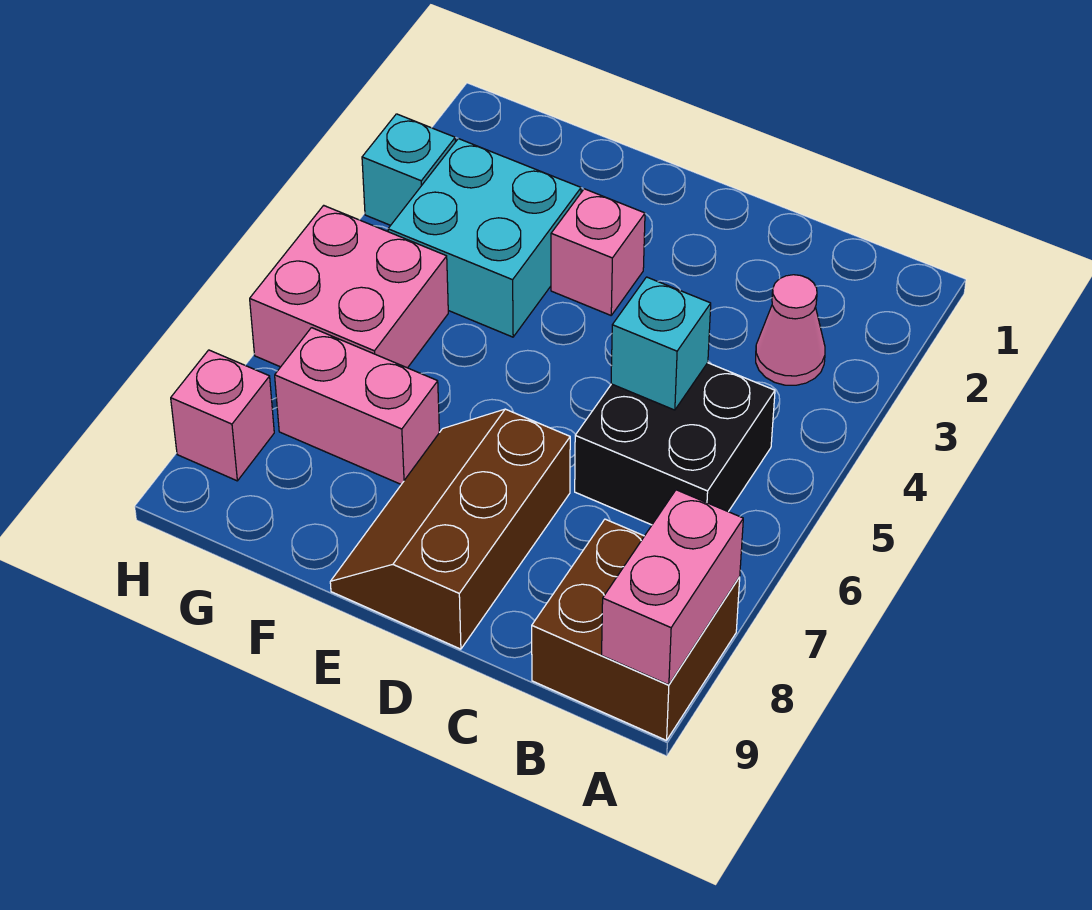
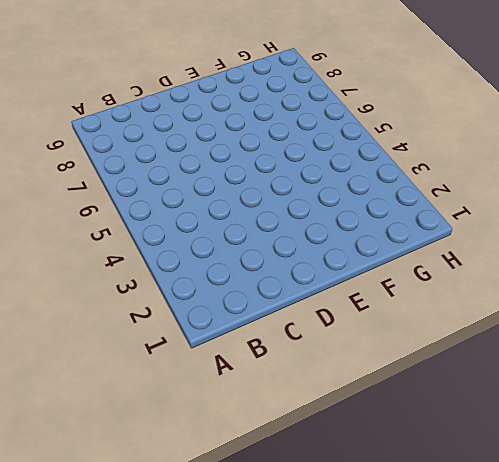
none -> brown 2x2 brick [532,519,740,740]
none -> pink 1x1 cone [756,275,825,385]
none -> black 2x2 brick [575,363,775,525]

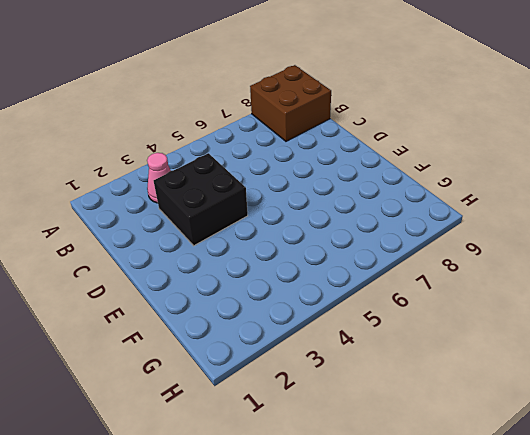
black 2x2 brick [154,153,248,246] -> black 2x2 brick moved to [575,363,775,525]
none -> brown 2x3 slope [330,409,570,649]
none -> pink 1x1 brick [551,189,645,315]
none -> cyan 2x2 brick [388,139,581,337]

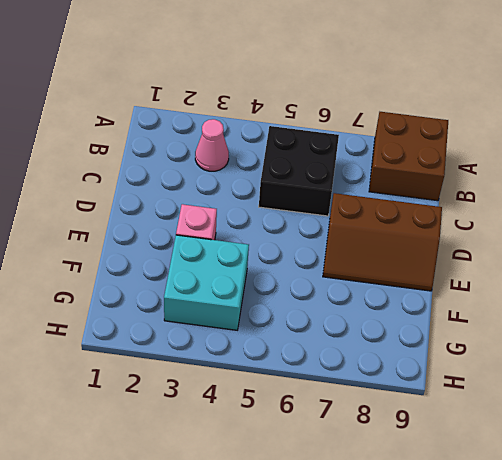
none -> pink 1x2 brick [275,328,439,484]
none -> pink 2x2 brick [250,205,448,368]
none -> cyan 1x1 brick [362,114,455,225]

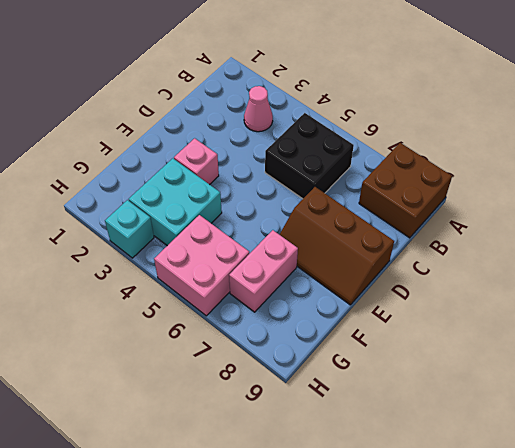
none -> pink 1x1 brick [171,350,274,481]
none -> pink 1x2 brick [602,490,743,685]
none -> cyan 1x1 brick [611,277,711,410]

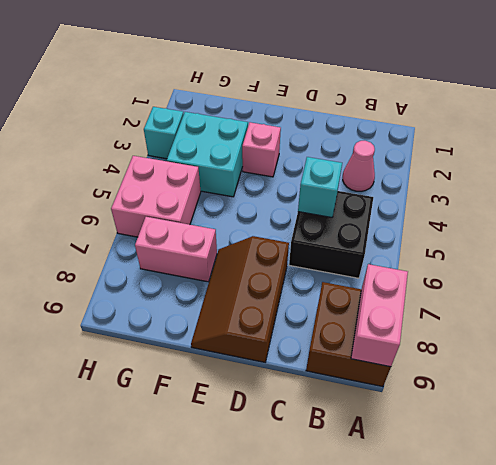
none -> pink 1x1 brick [171,350,274,481]

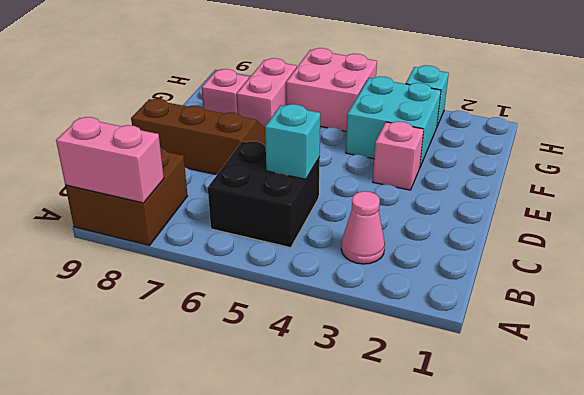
pink 1x1 brick [202,69,249,114] -> pink 1x1 brick moved to [171,350,274,481]

